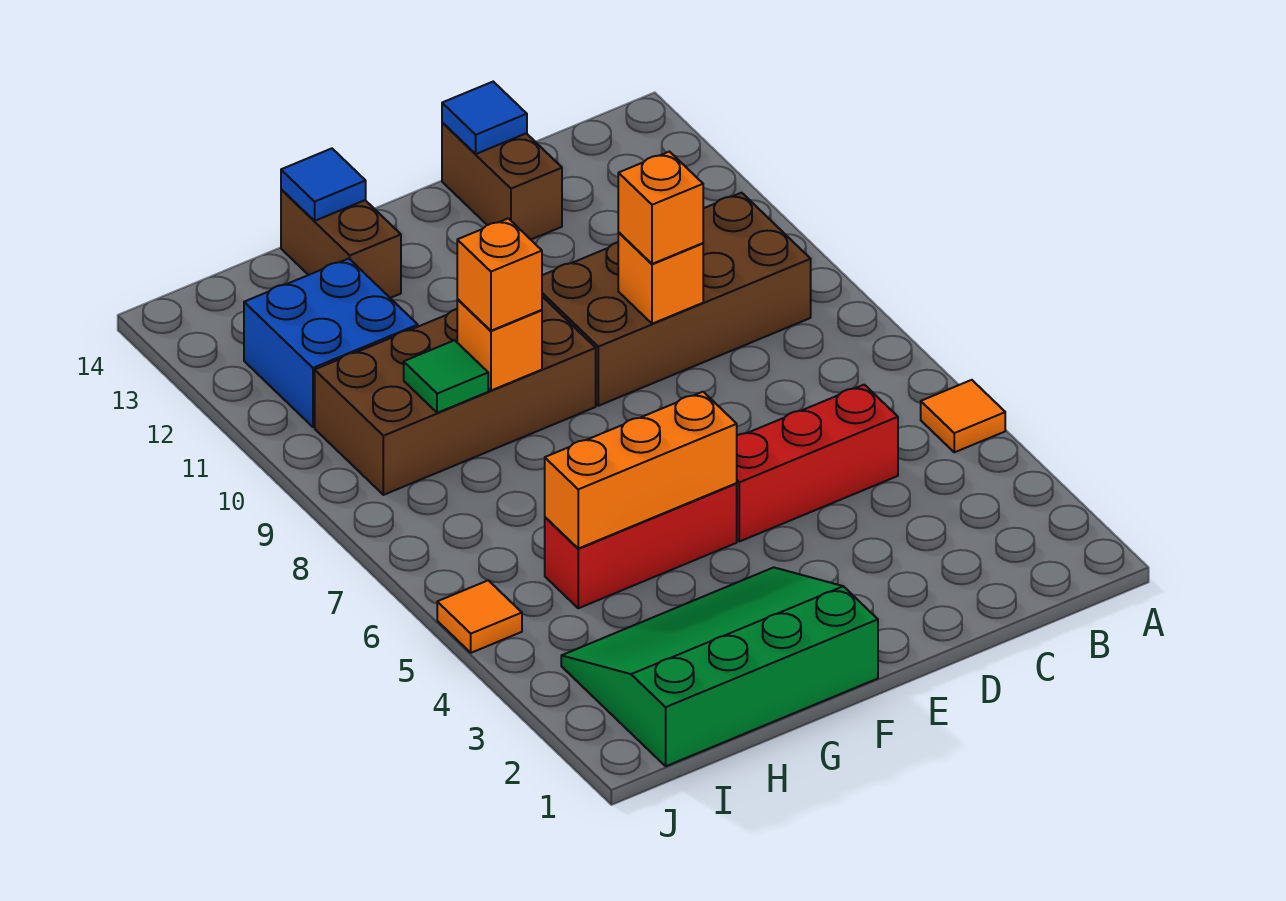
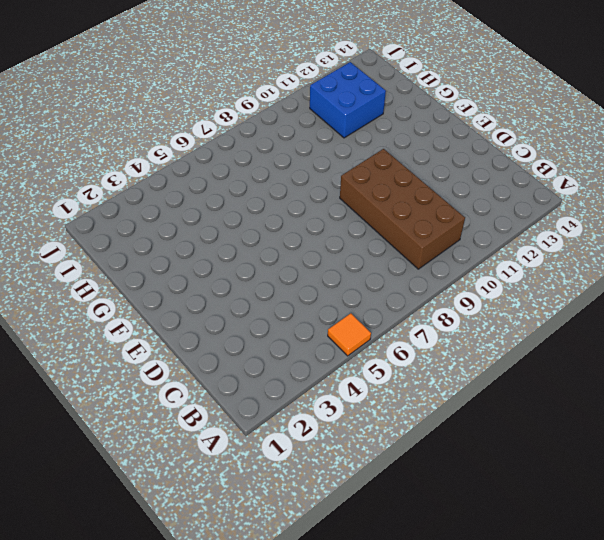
none -> red 1x3 brick [736,385,898,542]
none -> brown 1x2 brick [442,122,562,239]
none -> green 3x4 slope [561,567,878,766]

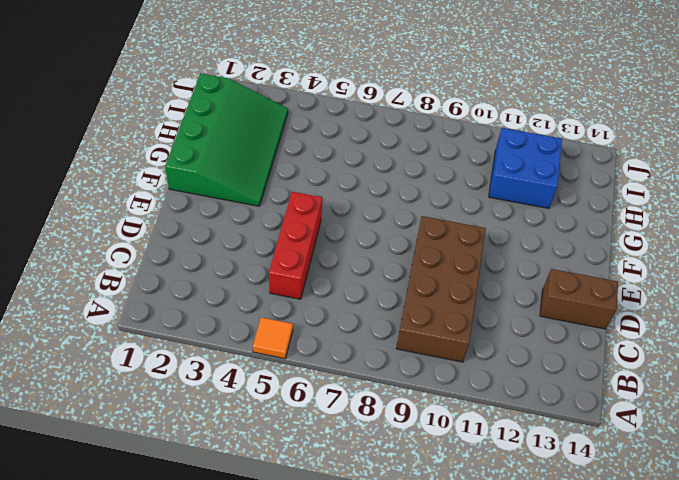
none -> red 1x3 brick [545,484,737,608]
none -> brown 2x4 brick [315,297,596,495]
none -> brown 1x2 brick [281,189,401,298]

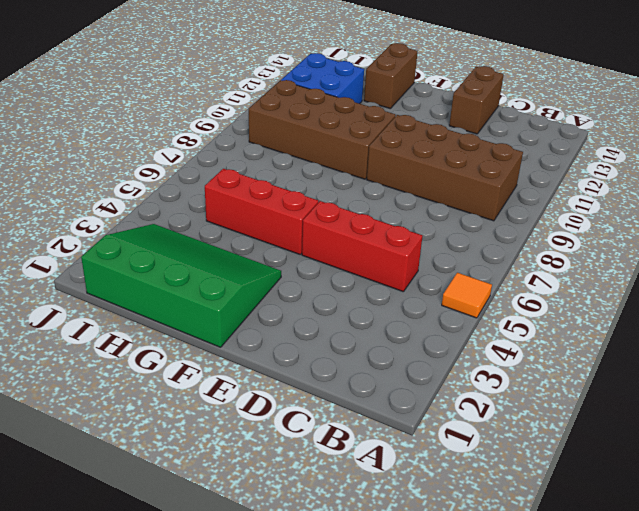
none -> orange 1x1 tile [437,580,522,653]
none -> orange 1x1 brick [618,233,703,324]
none -> blue 1x1 tile [442,82,527,154]

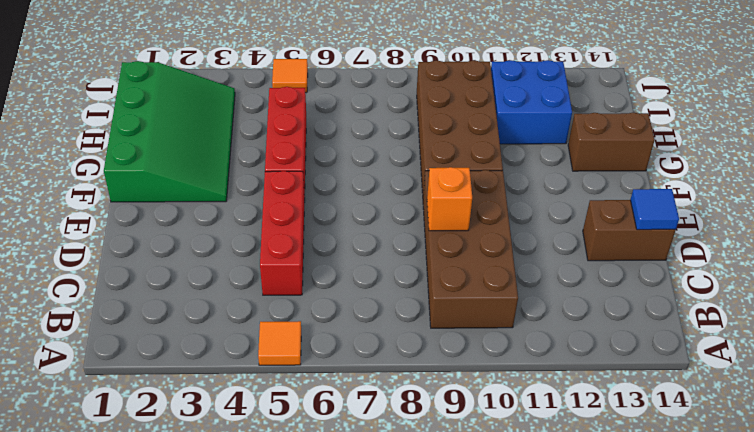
none -> orange 1x3 brick [545,392,737,548]
none -> orange 1x1 brick [457,300,542,390]
none -> blue 1x1 tile [281,148,366,221]

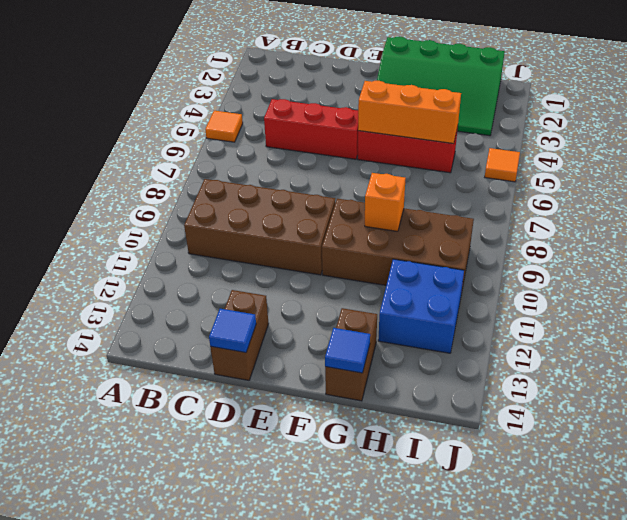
none -> orange 1x1 brick [618,233,703,324]
none -> green 1x1 tile [404,340,488,413]
none -> orange 1x1 brick [618,152,703,264]

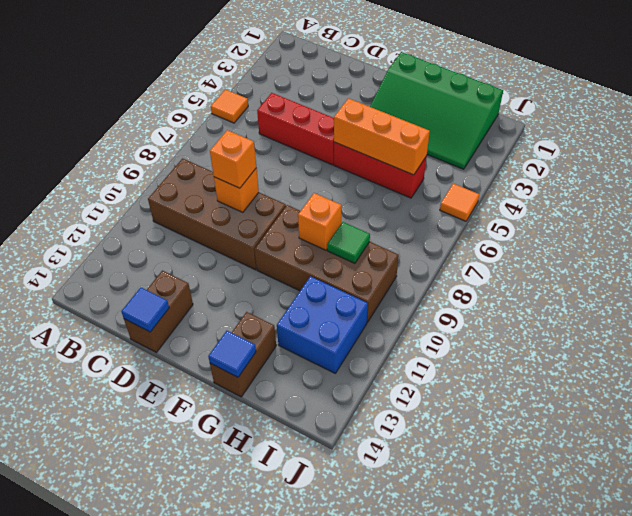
none -> orange 1x1 brick [457,218,542,331]

